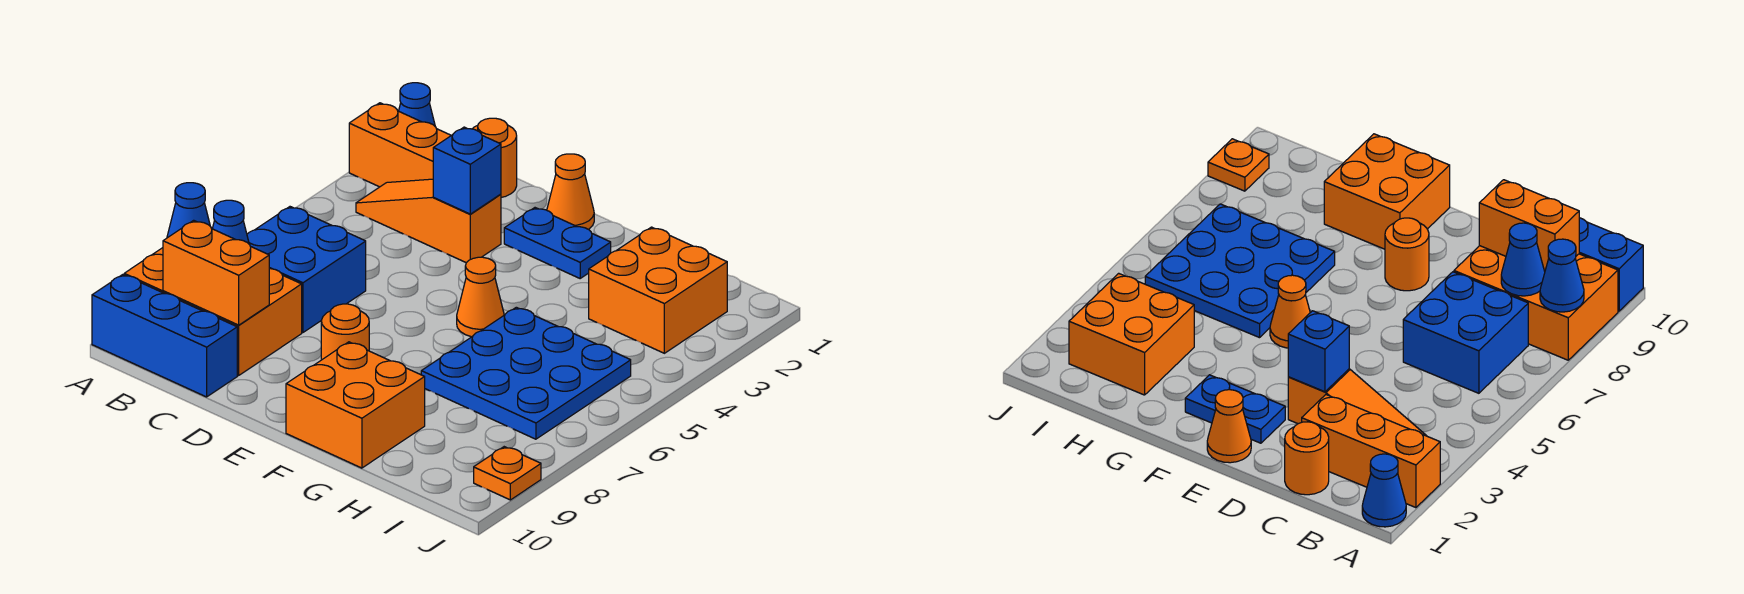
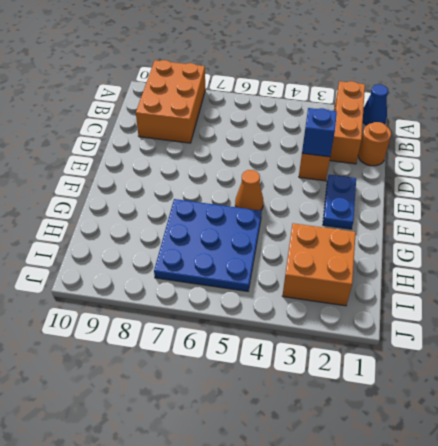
none -> blue 1x3 brick [92,275,237,397]
none -> blue 2x2 brick [247,207,366,333]
none -> orange 1x1 cone [547,154,594,229]

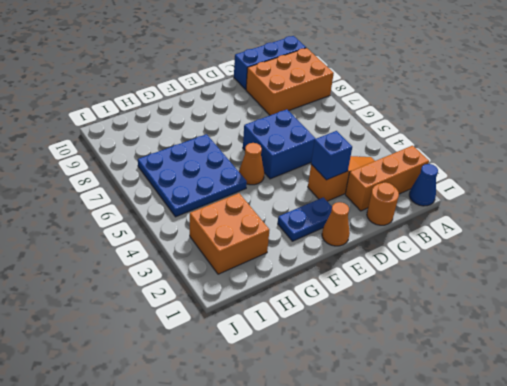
blue 2x2 brick [243,109,316,179] -> blue 2x2 brick moved to [247,207,366,333]
none -> orange 1x1 round brick [321,304,369,360]
none -> orange 2x2 brick [286,342,425,468]
none -> orange 1x1 plate [474,447,541,500]

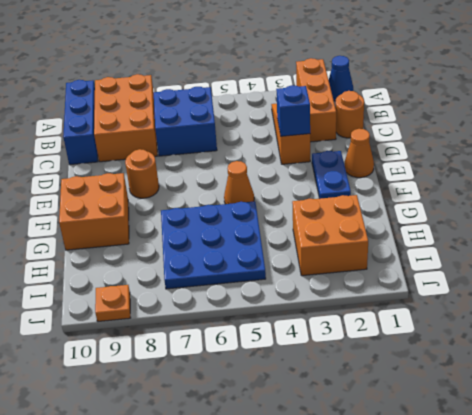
none -> blue 1x1 cone [167,183,210,238]
none -> blue 1x1 cone [212,200,249,244]
none -> orange 1x2 brick [163,220,269,325]

